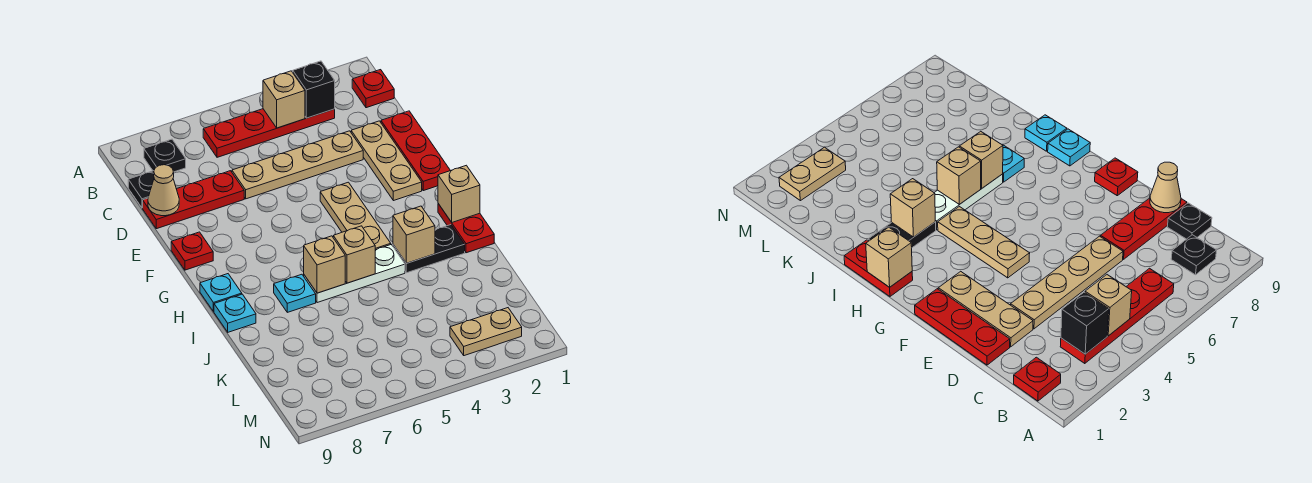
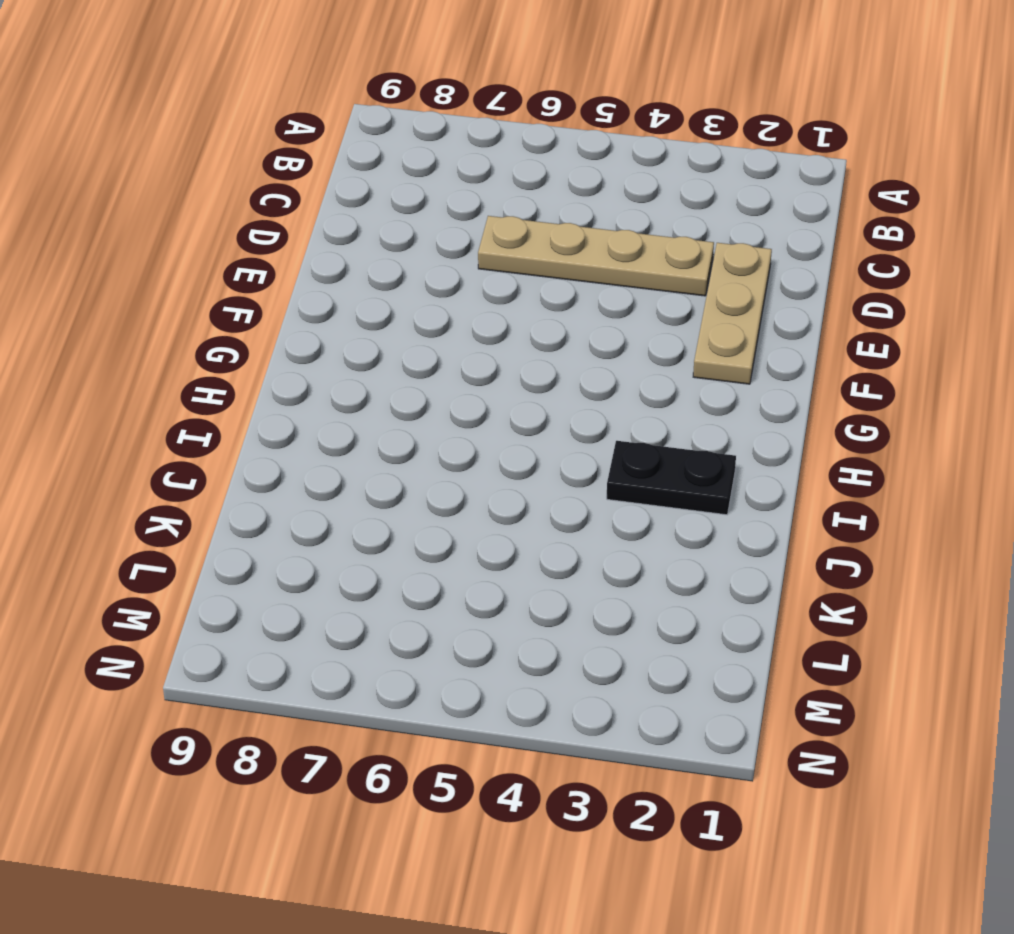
none -> red 1x1 plate [352,70,394,108]
none -> red 1x4 plate [203,109,335,157]
none -> black 1x1 plate [144,139,186,172]

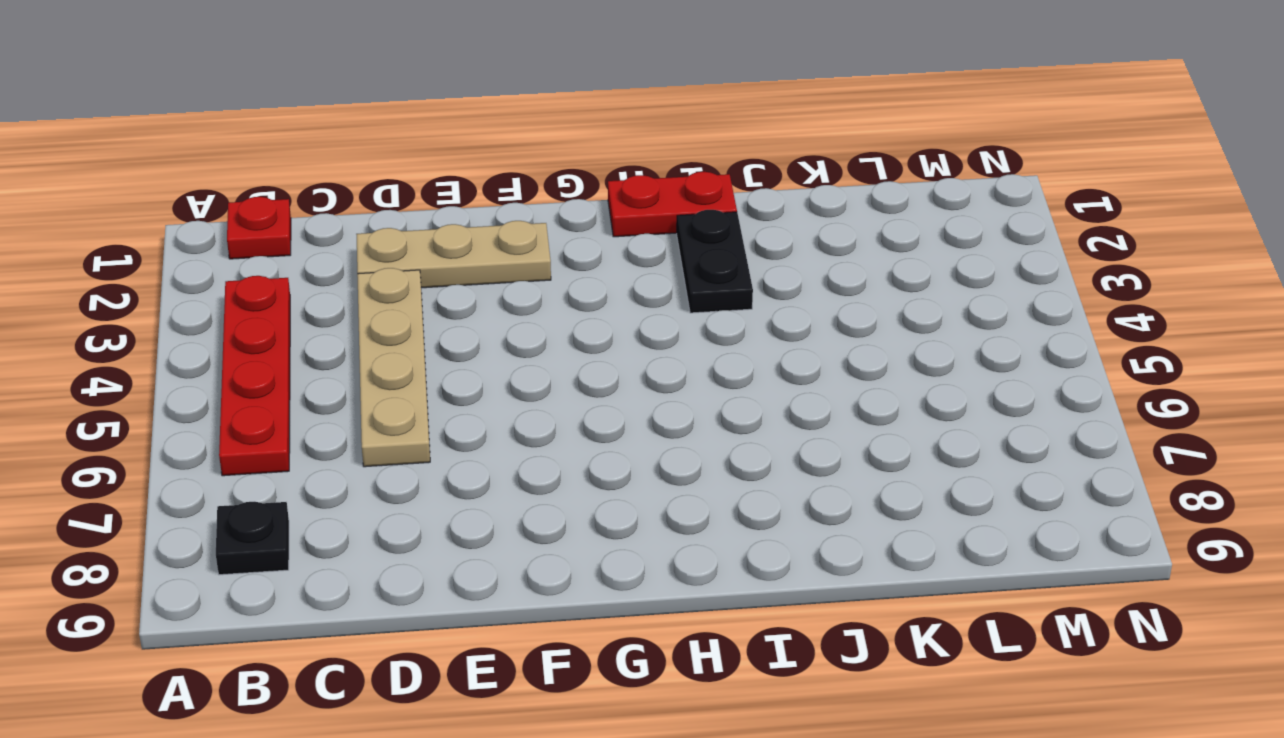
none -> black 1x1 plate [128,171,154,208]
none -> red 1x3 plate [381,111,450,191]
none -> red 1x3 plate [143,171,244,229]

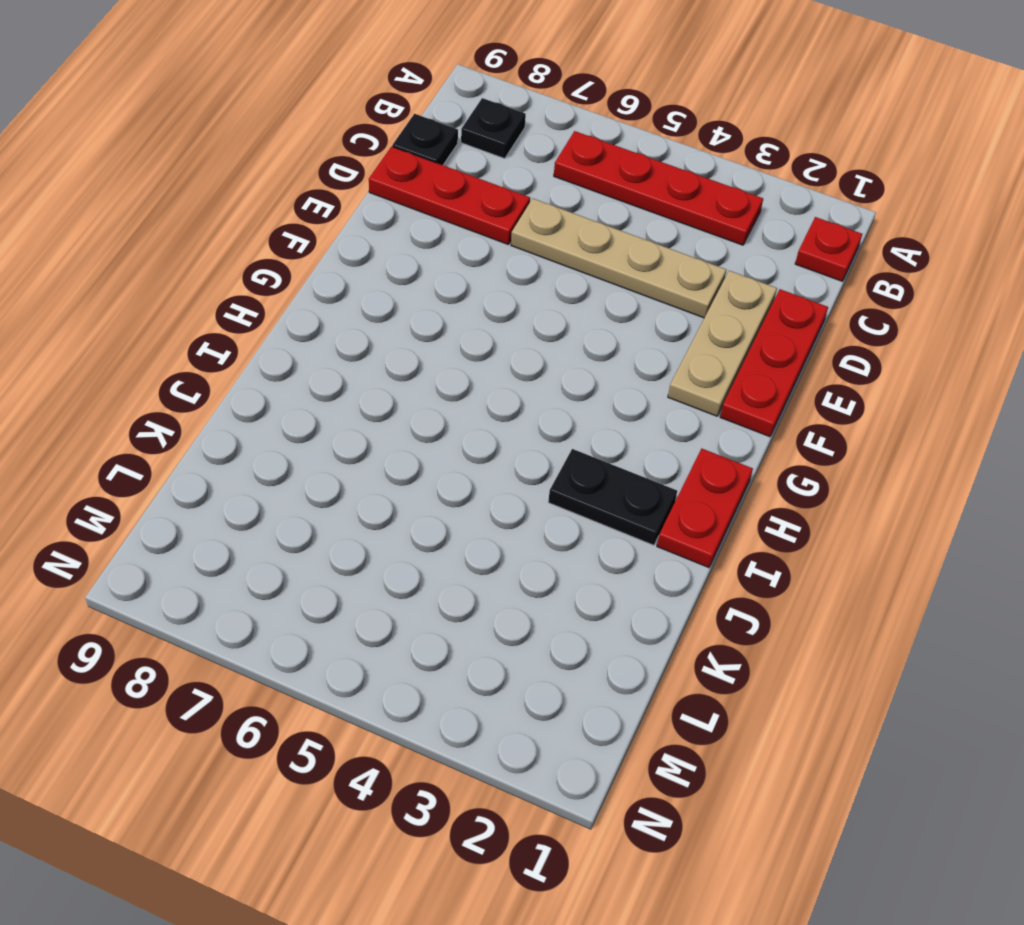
none -> tan 1x3 plate [320,182,391,250]
none -> red 1x1 plate [171,232,213,270]
none -> cyan 1x1 plate [200,274,242,312]

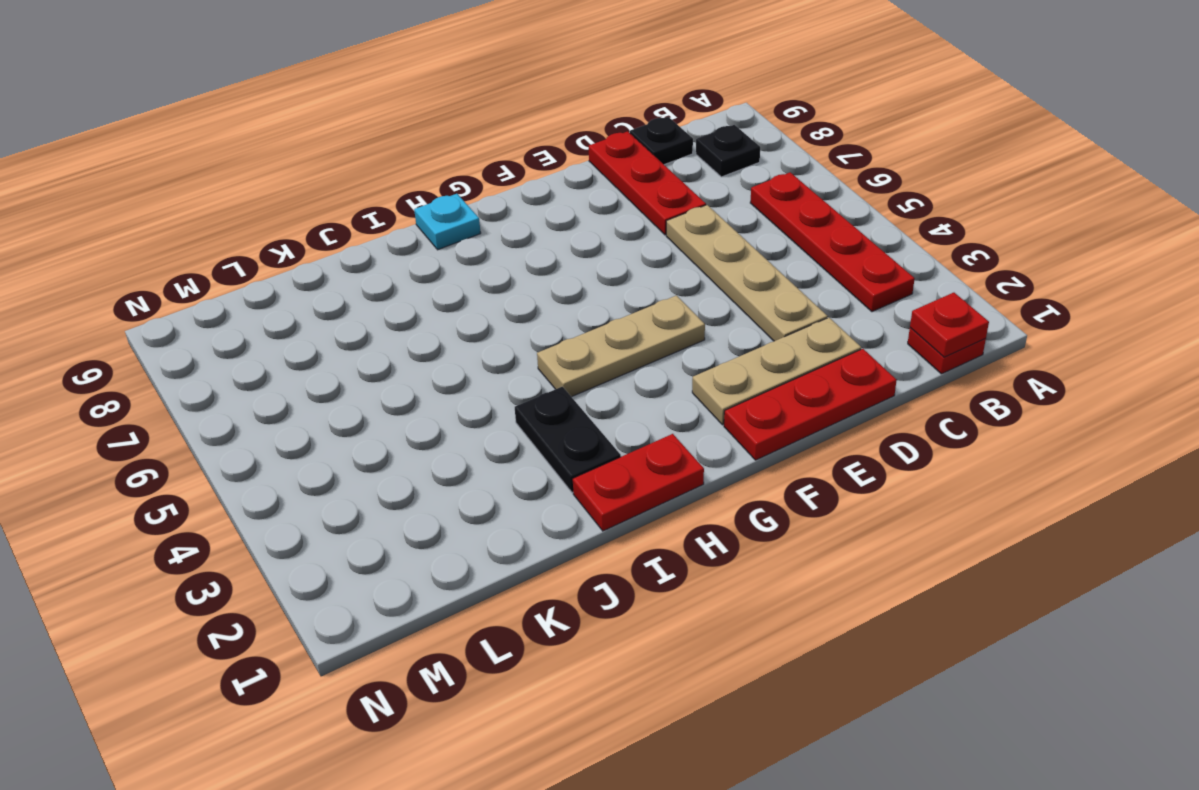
red 1x1 plate [910,293,989,357] -> red 1x1 plate moved to [171,232,213,270]
none -> white 1x3 plate [304,245,405,303]
none -> cyan 1x1 plate [274,274,316,312]
none -> cyan 1x1 plate [214,294,256,332]

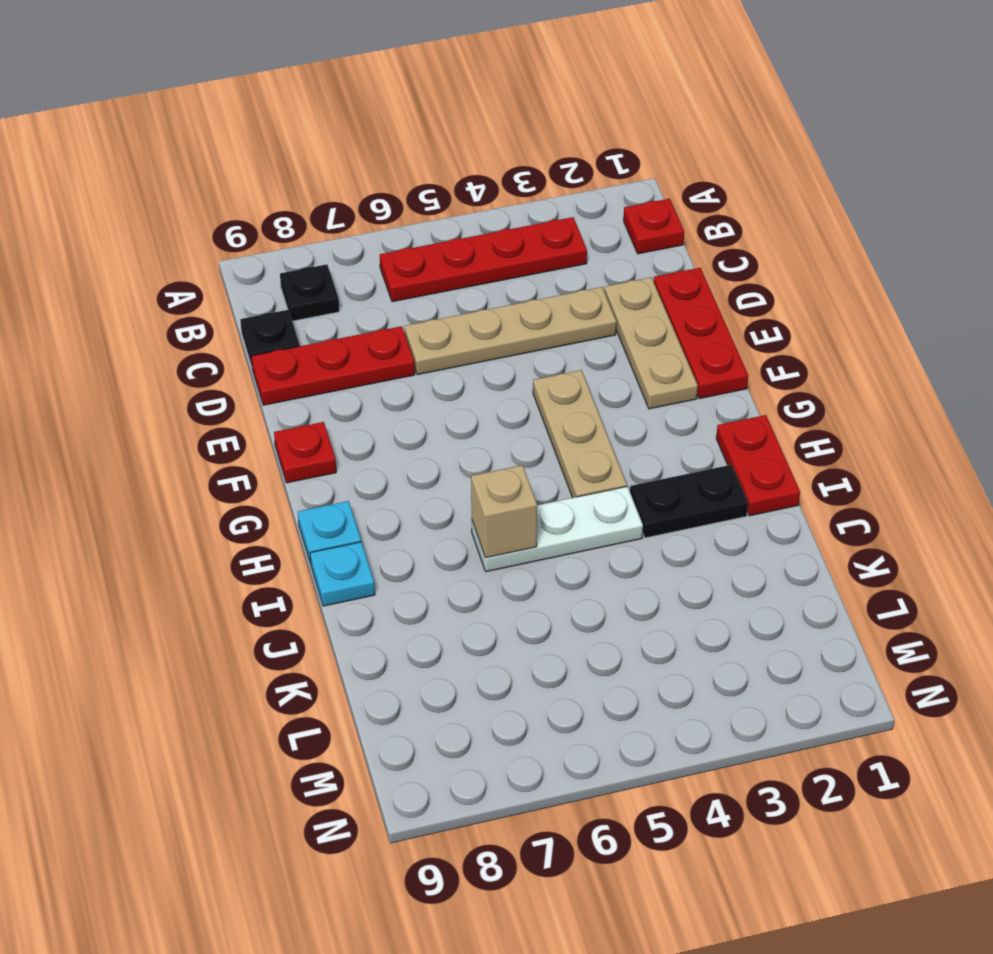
none -> cyan 1x1 plate [274,274,316,312]
none -> tan 1x2 plate [450,308,522,356]
none -> black 1x1 brick [293,61,335,118]

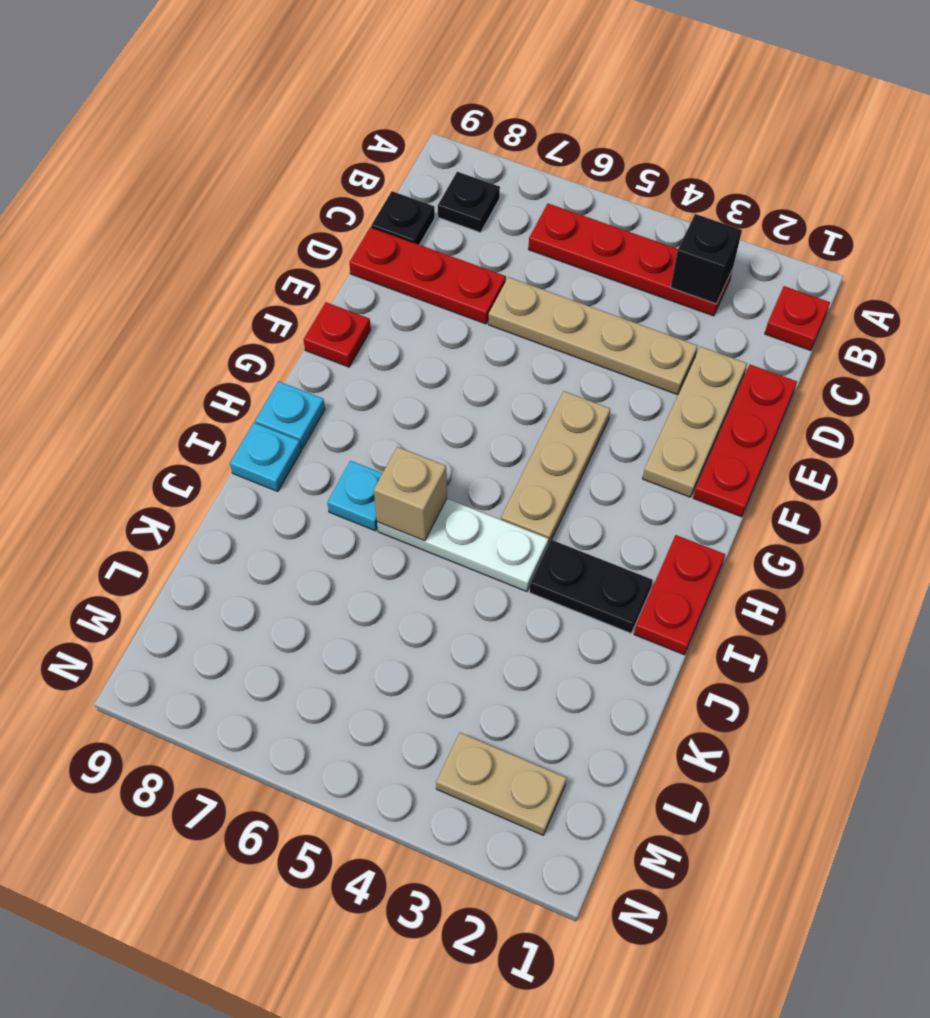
none -> tan 1x1 brick [263,71,305,128]
none -> tan 1x1 cone [148,165,179,216]
none -> tan 1x1 brick [438,165,480,222]

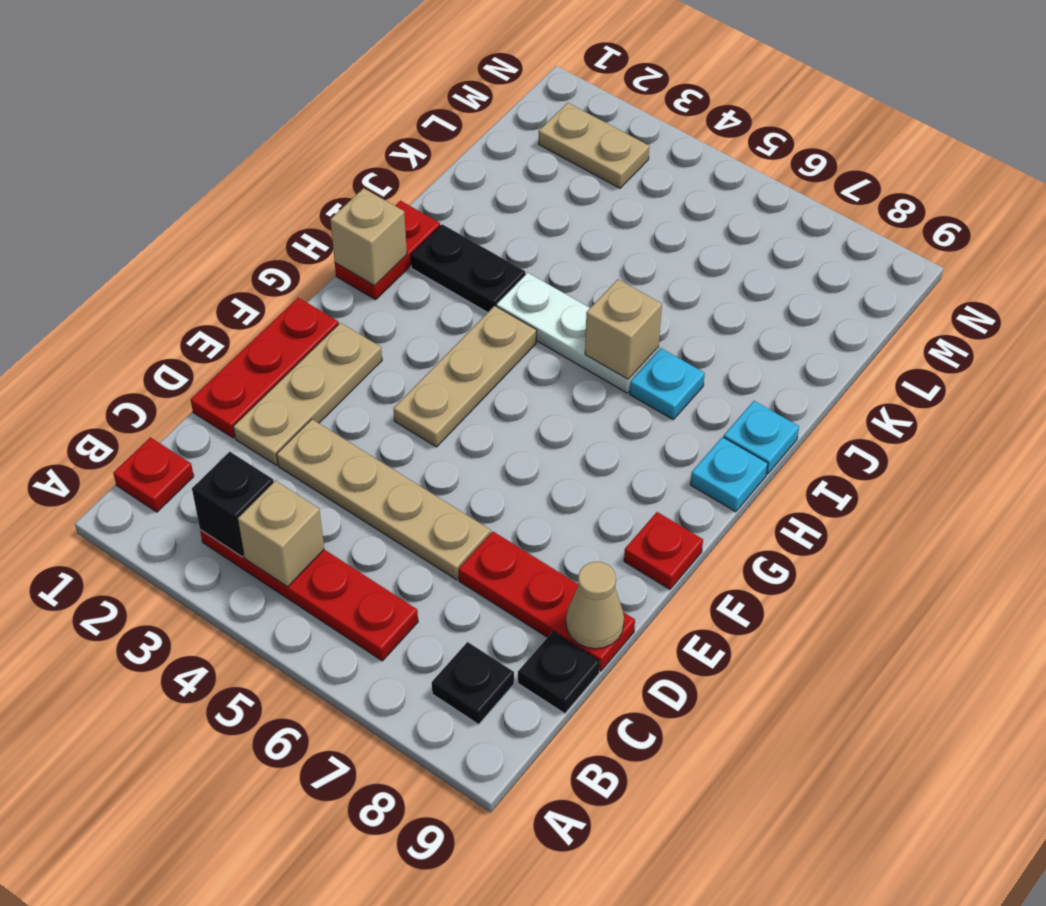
none -> tan 1x1 brick [393,206,435,263]
none -> tan 1x1 brick [333,226,375,283]

